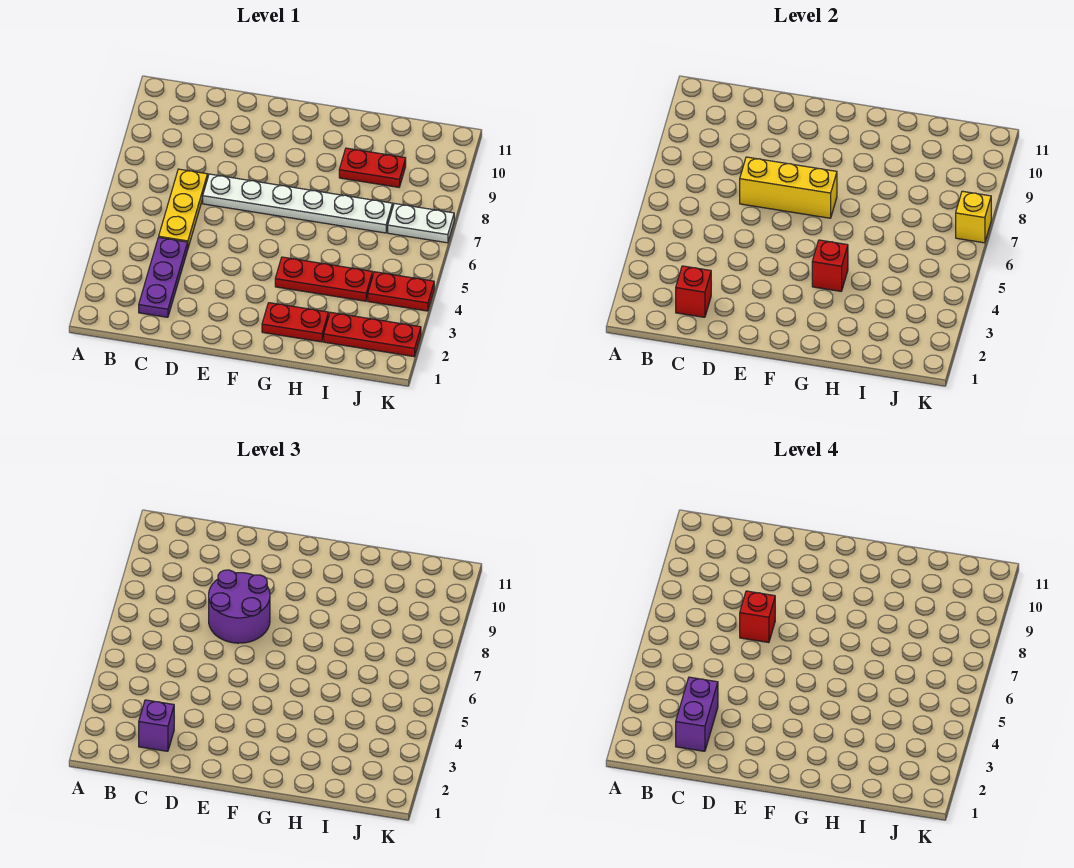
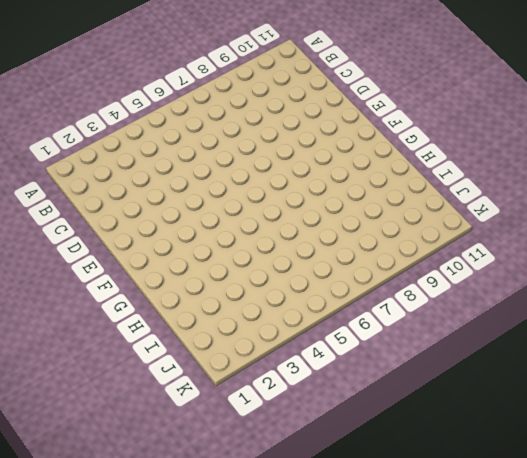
none -> purple 1x3 plate [139,237,188,317]
none -> yellow 1x3 plate [159,169,208,247]
none -> white 1x6 plate [203,174,393,233]

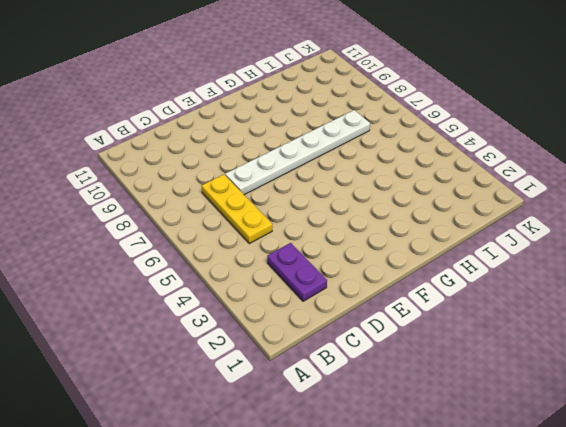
purple 1x2 plate [267,243,327,301] -> purple 1x3 plate [139,237,188,317]
none -> red 1x2 plate [262,303,329,342]
none -> red 1x3 plate [275,257,373,301]
none -> red 1x2 plate [339,148,406,187]

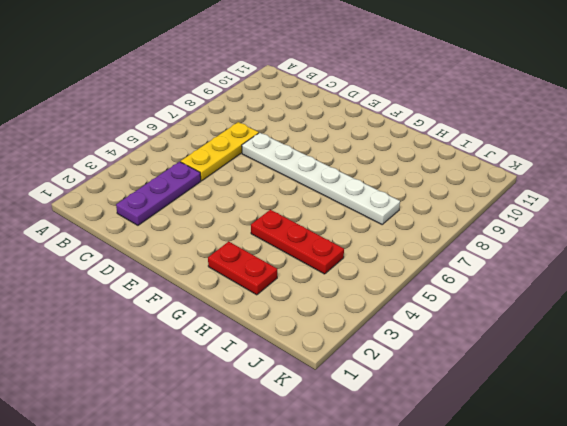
none -> red 1x2 plate [339,148,406,187]
none -> red 1x3 plate [324,312,421,357]
none -> red 1x2 plate [368,272,434,311]

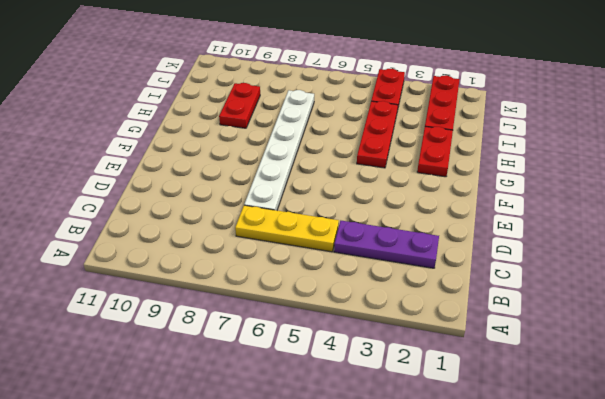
none -> white 1x2 plate [388,203,454,243]
none -> red 1x1 brick [676,266,711,317]
none -> yellow 1x3 brick [740,157,837,218]

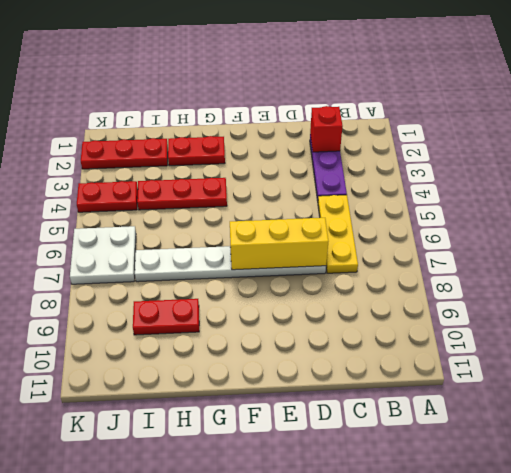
white 2x2 plate [70,226,136,284] -> white 1x2 plate [388,203,454,243]
none -> red 1x1 brick [812,240,848,291]
none -> yellow 1x1 brick [956,191,991,243]
none -> purple 1x1 brick [139,700,174,751]

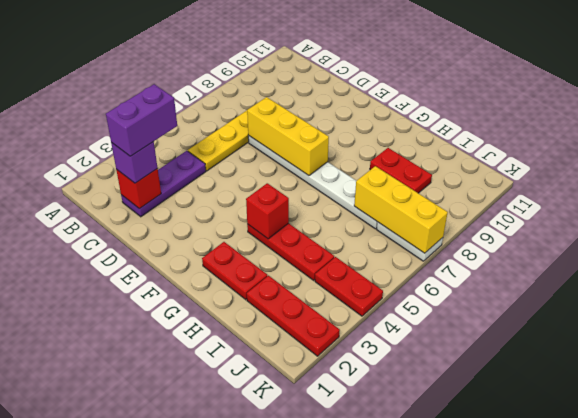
yellow 1x3 brick [354,166,448,253] -> yellow 1x1 brick [956,191,991,243]
none -> purple 2x2 round brick [209,570,270,643]
none -> red 1x1 brick [740,591,775,643]

